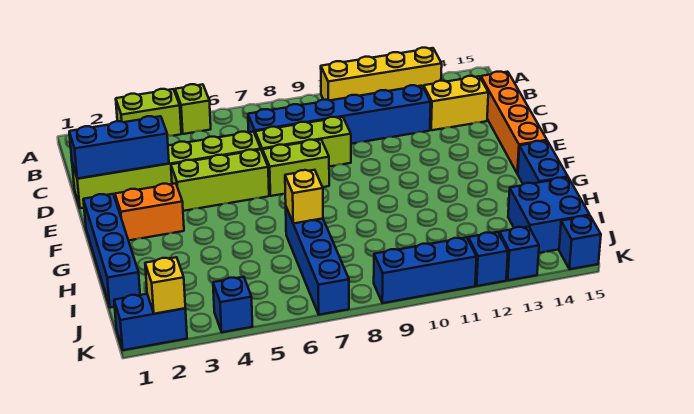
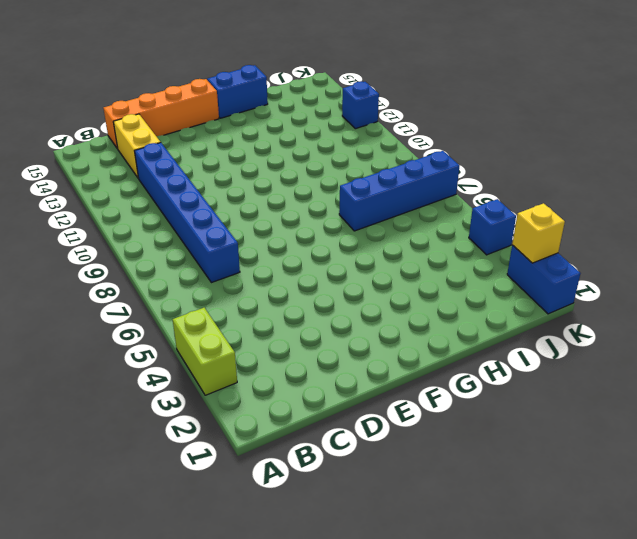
none -> lime 1x1 brick [175,84,211,134]
none -> yellow 1x4 brick [321,48,442,100]
none -> lime 1x6 brick [72,132,261,208]

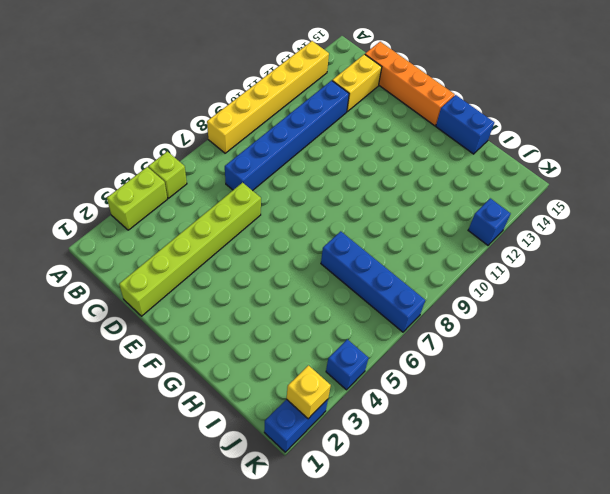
yellow 1x6 brick [207,41,329,153] -> yellow 1x4 brick [321,48,442,100]
none -> lime 1x3 brick [255,117,351,167]
none -> lime 1x3 brick [171,150,269,211]
none -> lime 1x2 brick [263,140,329,196]

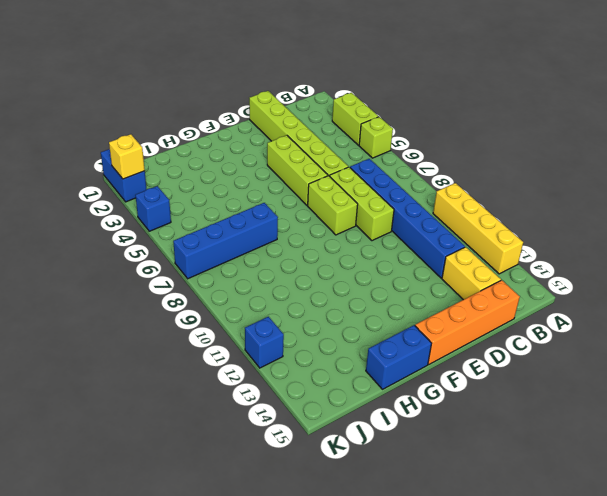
none -> blue 1x4 brick [83,194,140,308]
none -> orange 1x2 brick [115,183,184,240]
none -> blue 2x2 brick [508,178,590,253]

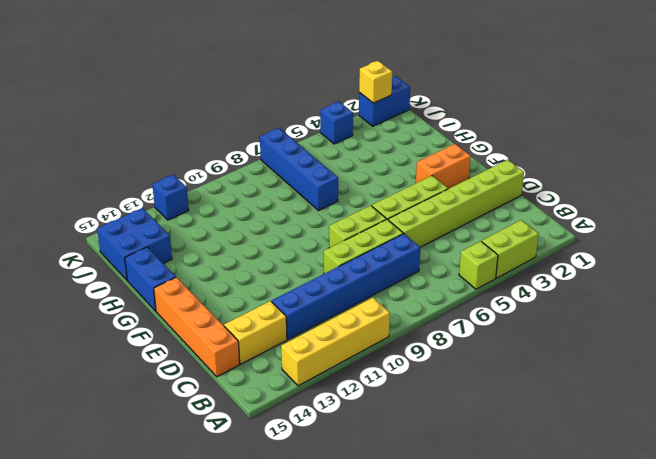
none -> blue 1x4 brick [83,194,140,308]
none -> blue 1x3 brick [374,237,476,303]
none -> blue 1x1 brick [499,226,539,280]

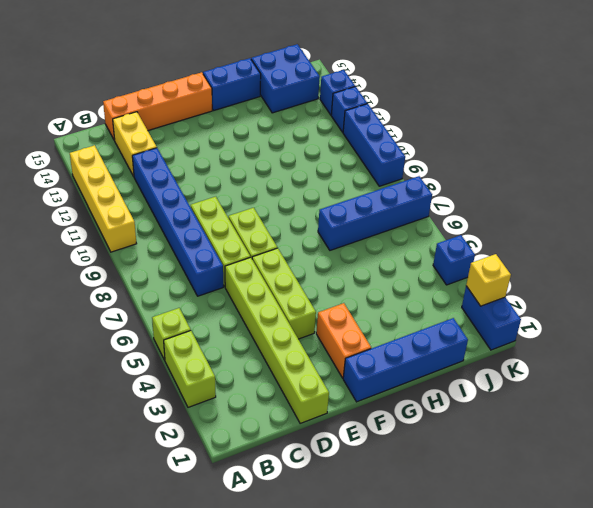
none -> blue 1x1 brick [559,216,601,269]
none -> blue 1x3 brick [69,116,169,179]
none -> yellow 1x1 brick [285,170,323,223]

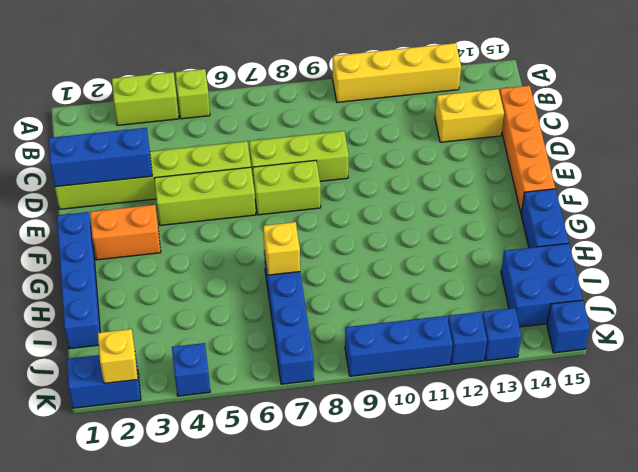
none -> blue 1x6 brick [248,85,431,144]

